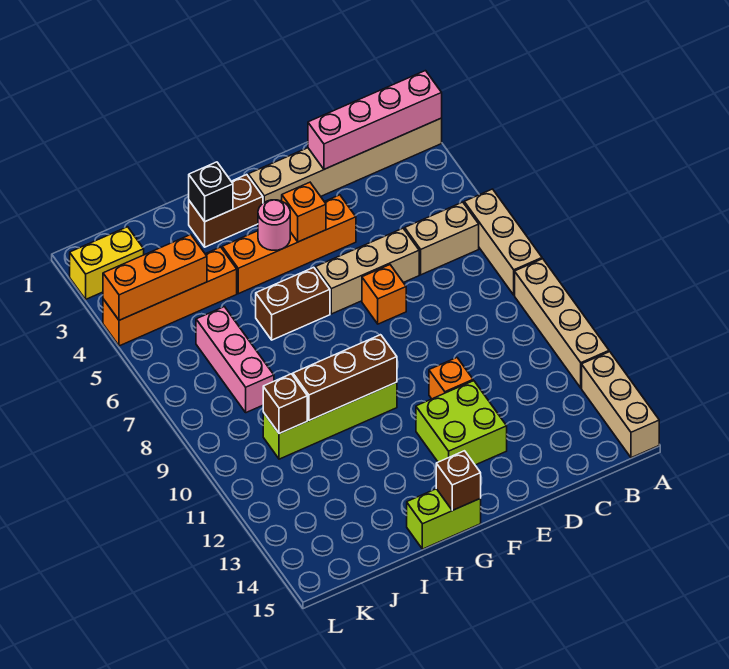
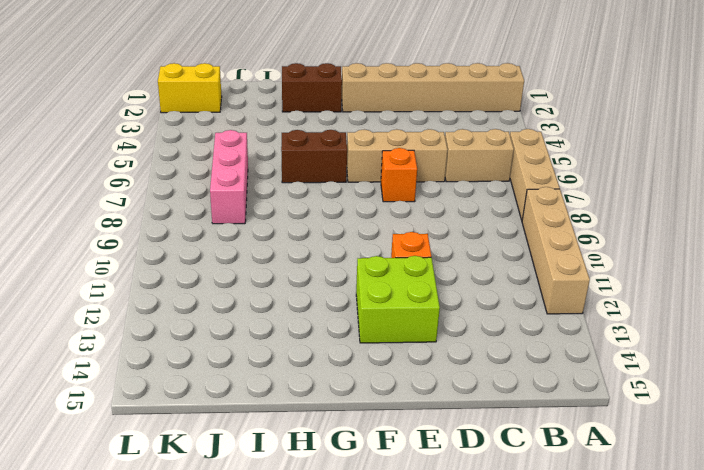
none -> tan 1x3 brick [582,352,659,458]
none -> orange 1x4 brick [222,195,356,294]
none -> lime 1x4 brick [263,382,397,459]

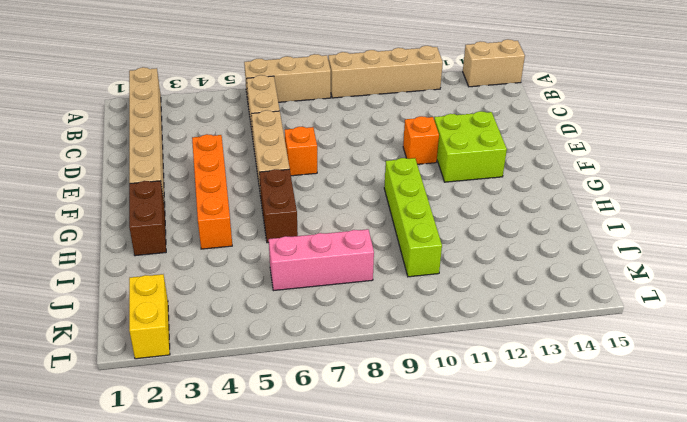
tan 1x2 brick [463,39,525,87] -> tan 1x3 brick [582,352,659,458]
none -> lime 1x2 brick [407,489,481,549]
none -> orange 1x4 brick [103,247,237,346]
none -> pink 1x4 brick [308,71,442,169]

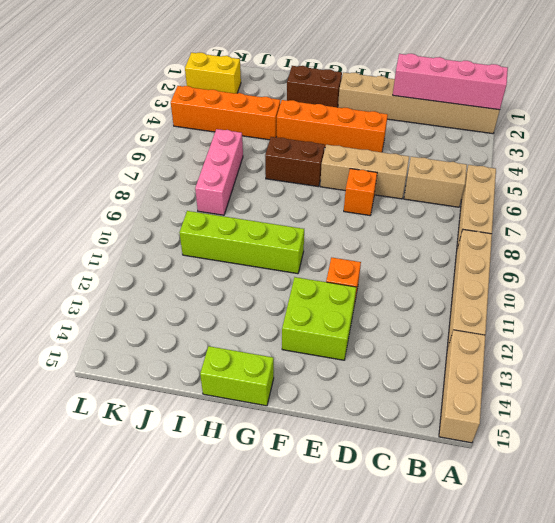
none -> orange 1x1 brick [282,182,326,242]
none -> pink 1x1 round brick [258,200,290,250]
none -> brown 1x3 brick [293,335,397,420]

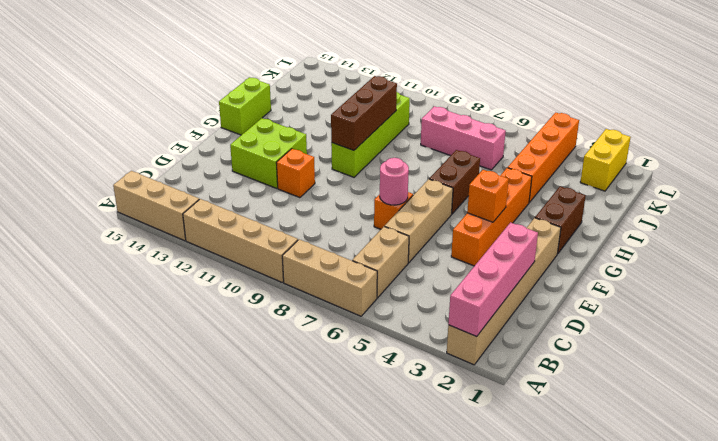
pink 1x1 round brick [380,158,409,205] -> pink 1x1 round brick moved to [258,200,290,250]
none -> brown 1x1 brick [436,451,481,510]
none -> black 1x1 brick [189,162,233,222]
none -> orange 1x3 brick [103,235,207,320]

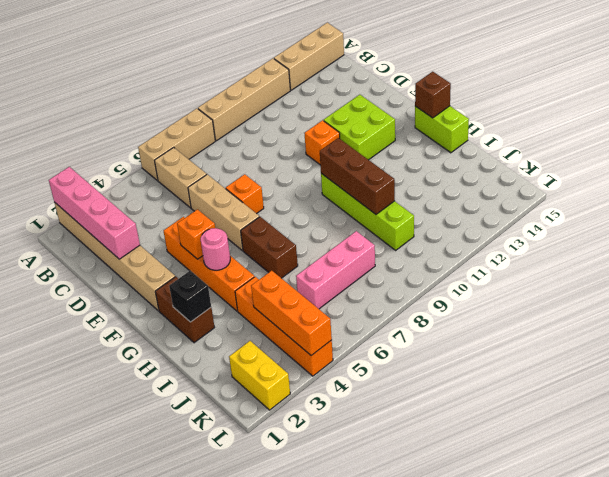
none -> brown 1x1 brick [263,374,307,434]

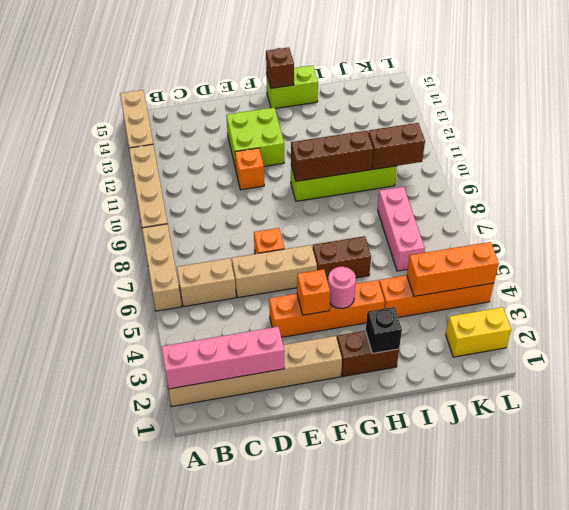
brown 1x2 brick [368,123,425,169] -> brown 1x1 brick [263,374,307,434]

